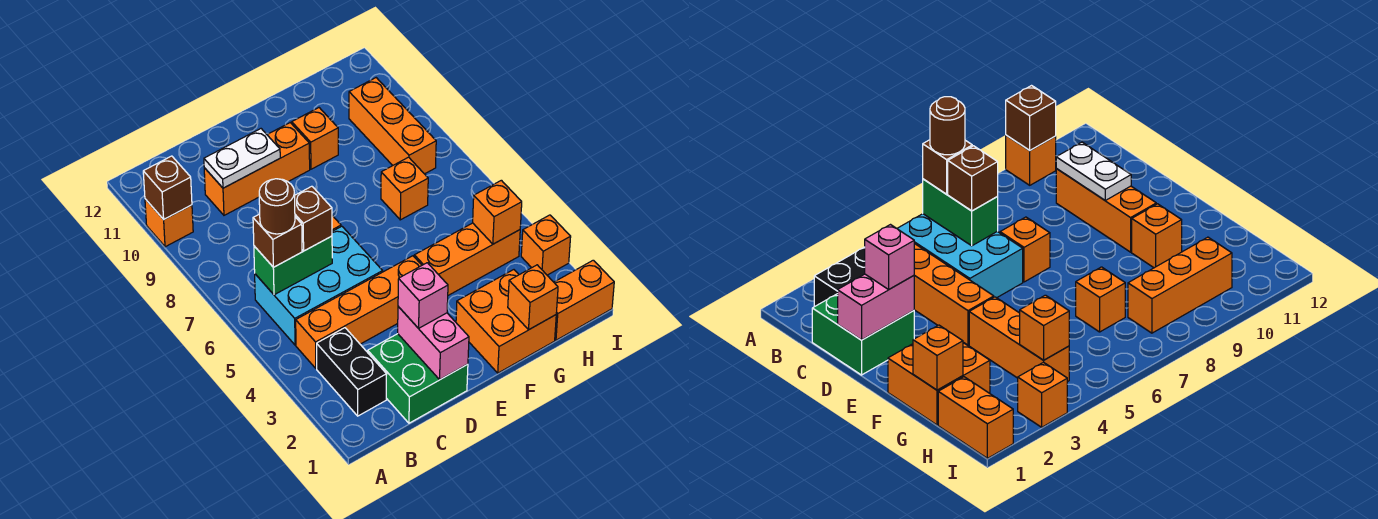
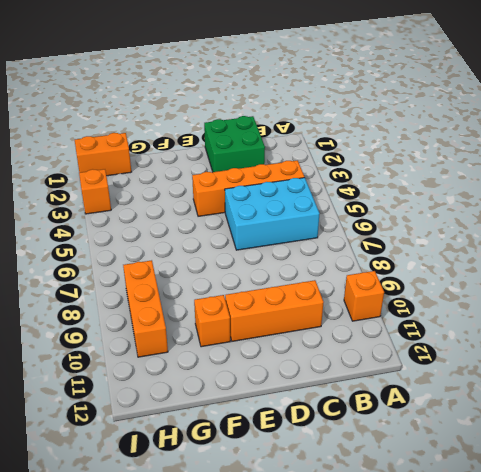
none -> black 1x2 brick [317,328,387,416]
none -> orange 1x1 brick [1000,217,1050,282]
none -> orange 2x2 brick [456,270,556,373]

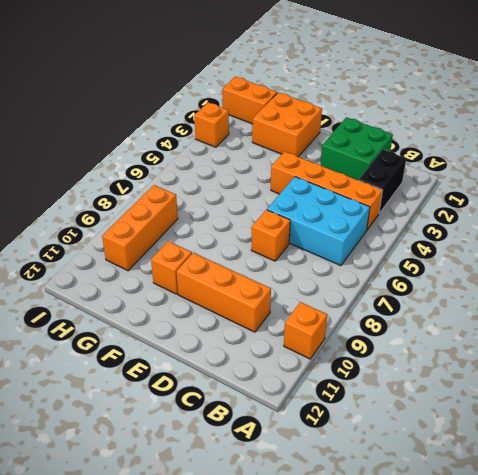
none -> orange 1x3 brick [414,223,520,295]
none -> orange 1x1 brick [381,157,428,220]
none -> brown 1x1 brick [143,156,192,219]

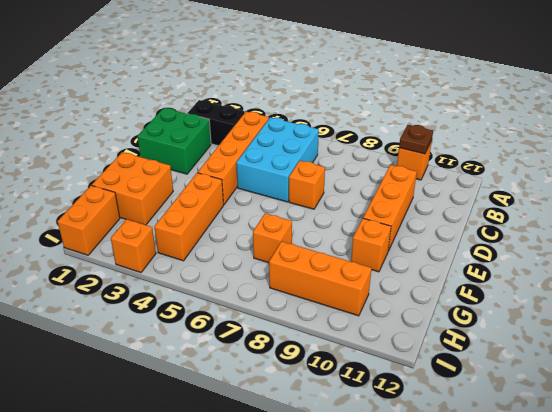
brown 1x1 plate [399,125,433,154] -> brown 1x1 brick [143,156,192,219]
none -> green 1x2 brick [254,236,332,295]
none -> white 1x2 plate [204,129,280,188]
none -> pink 1x2 brick [398,307,469,379]

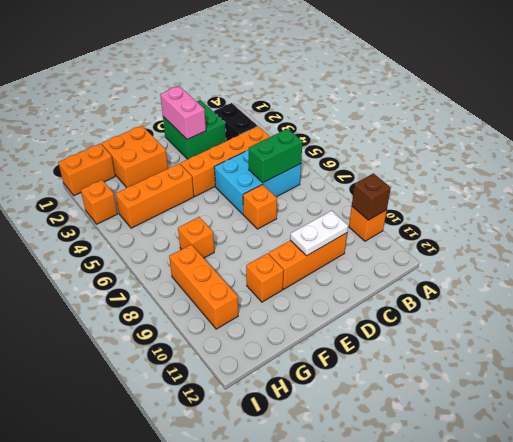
none -> orange 1x1 brick [508,265,558,330]
none -> orange 1x1 brick [473,180,522,244]
none -> brown 1x1 brick [253,214,302,267]

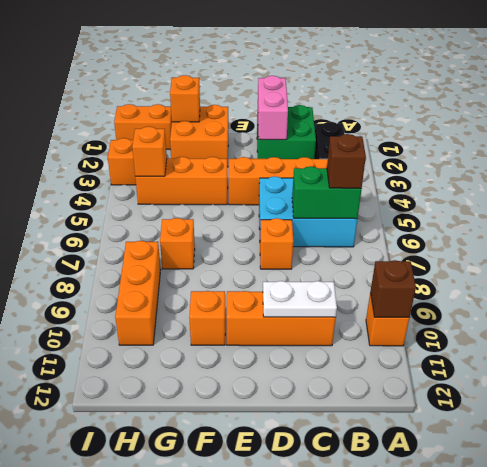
none -> brown 1x1 brick [295,186,332,251]
none -> pink 1x1 brick [398,263,448,328]
none -> brown 1x1 round brick [259,179,295,234]

